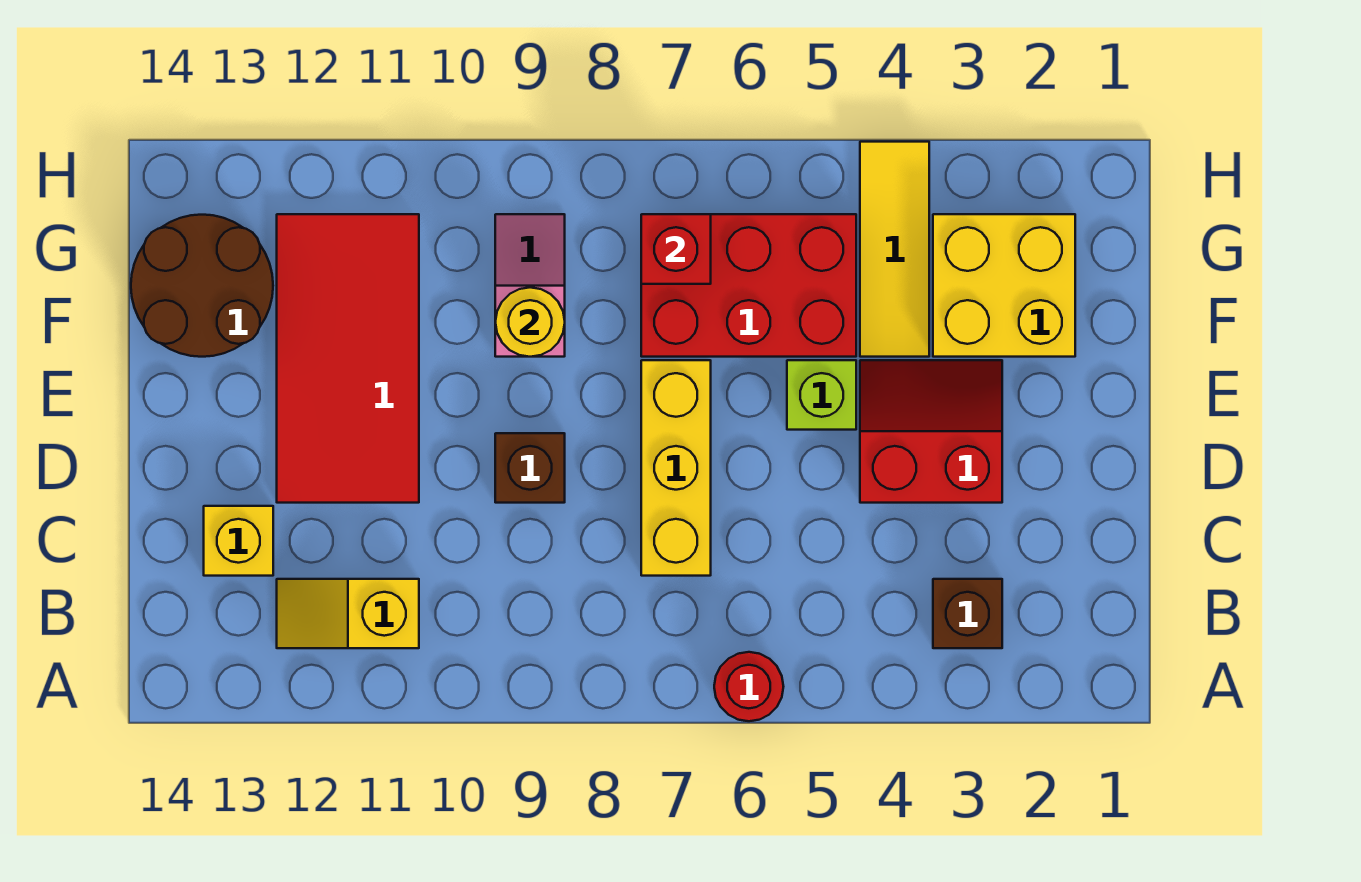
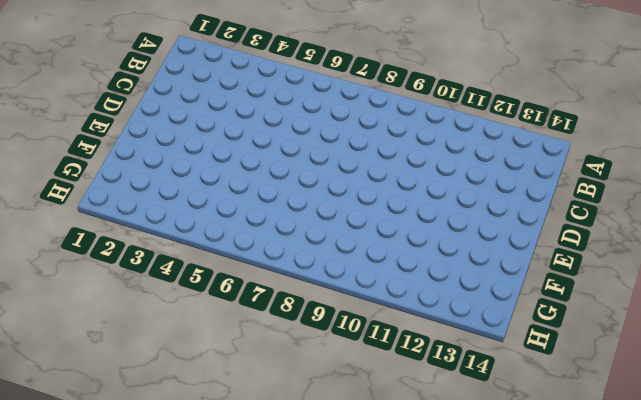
none -> red 1x1 round brick [714,652,784,721]
none -> brown 1x1 brick [933,579,1002,648]
none -> yellow 1x2 slope [277,579,419,648]

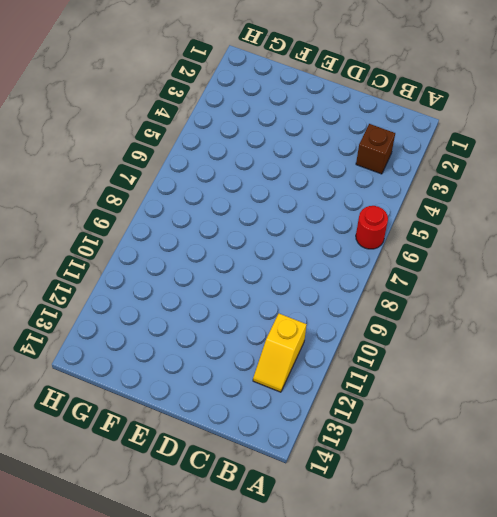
none -> yellow 1x3 brick [641,360,711,576]
none -> yellow 1x1 brick [204,506,273,576]
none -> red 2x2 slope [860,360,1002,503]

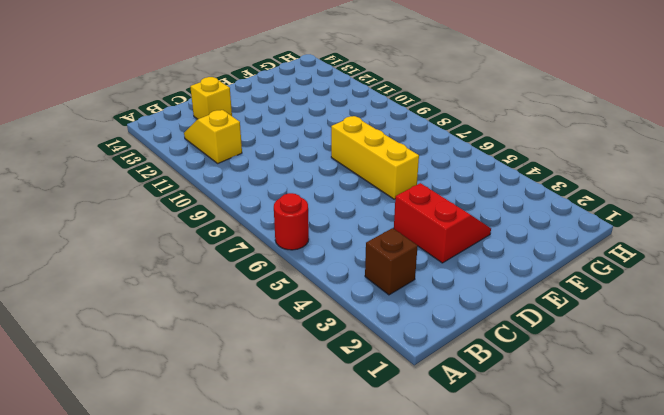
yellow 1x3 brick [331,116,419,199] -> yellow 1x3 brick turned to [641,360,711,576]
none -> brown 1x1 brick [495,433,565,503]
none -> red 2x4 tile [277,214,419,503]
none -> lime 1x1 brick [787,360,856,430]

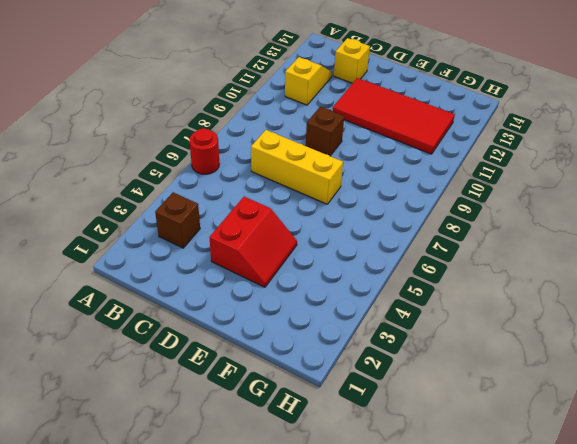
none -> lime 1x1 brick [787,360,856,430]
none -> yellow 2x2 brick [933,214,1075,357]
none -> yellow 1x3 tile [860,142,929,357]

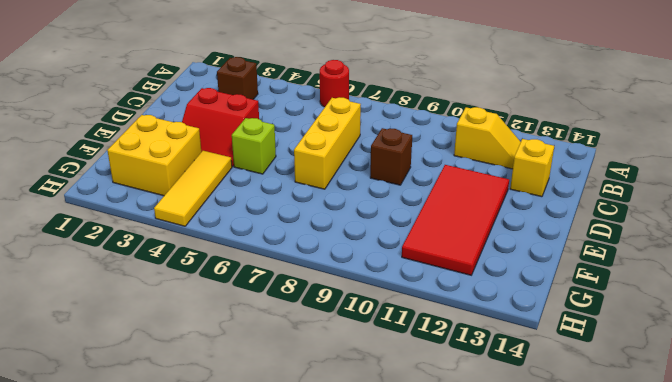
none -> red 2x3 brick [641,214,856,357]
none -> pink 1x2 slope [495,214,565,357]
none -> brown 2x2 round brick [131,215,273,357]

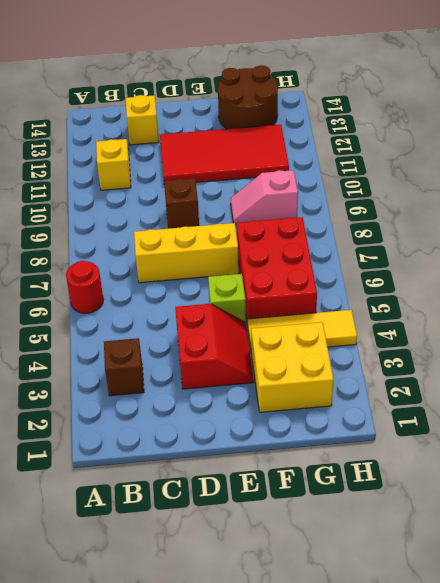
pink 1x2 slope [231,170,298,225] -> pink 1x2 slope turned to [495,214,565,357]
none -> yellow 1x1 round brick [495,287,565,357]
none -> red 1x1 brick [641,214,711,284]

